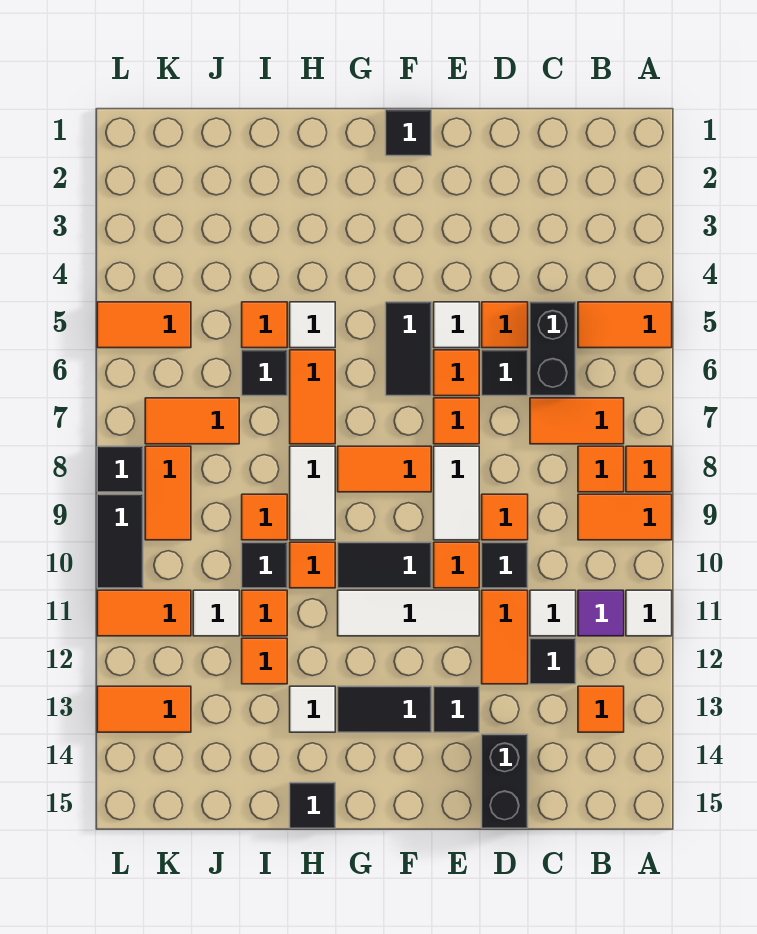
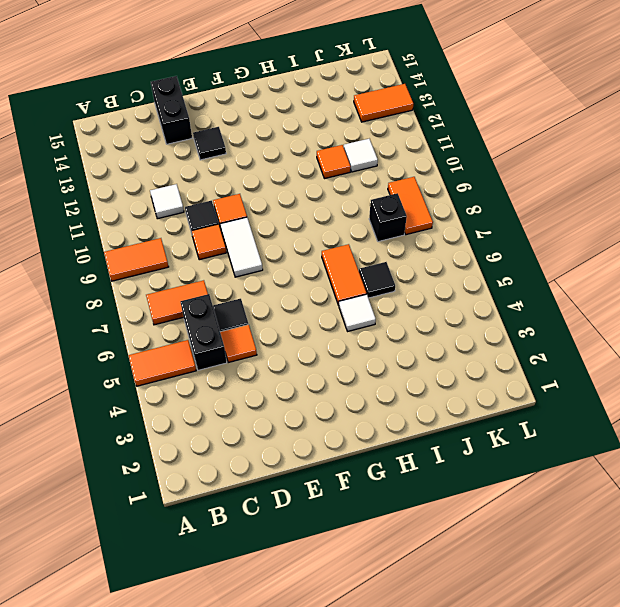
black 1x1 brick [369,193,407,242] -> none
none -> orange 1x1 tile [626,446,672,492]
none -> white 1x1 tile [626,590,672,636]
none -> orange 1x1 tile [578,446,624,492]
none -> purple 1x1 tile [578,590,624,636]

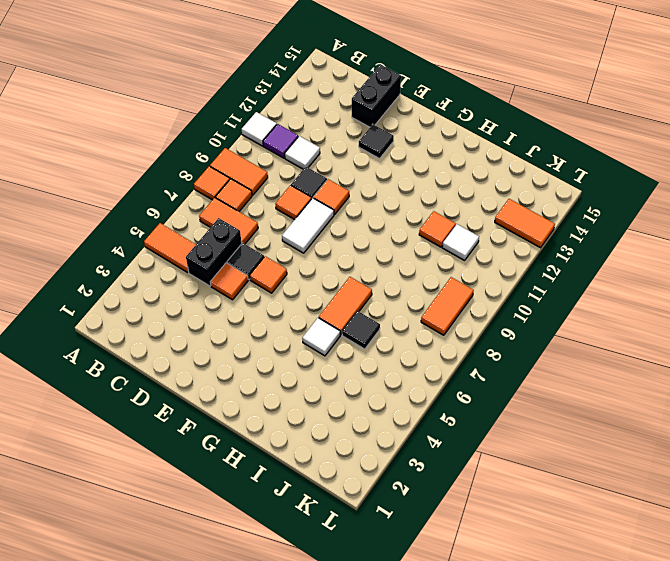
none -> orange 1x1 tile [578,686,624,732]
none -> black 1x1 tile [530,638,576,684]
none -> orange 1x2 tile [482,590,528,684]
none -> white 1x1 tile [434,302,479,348]

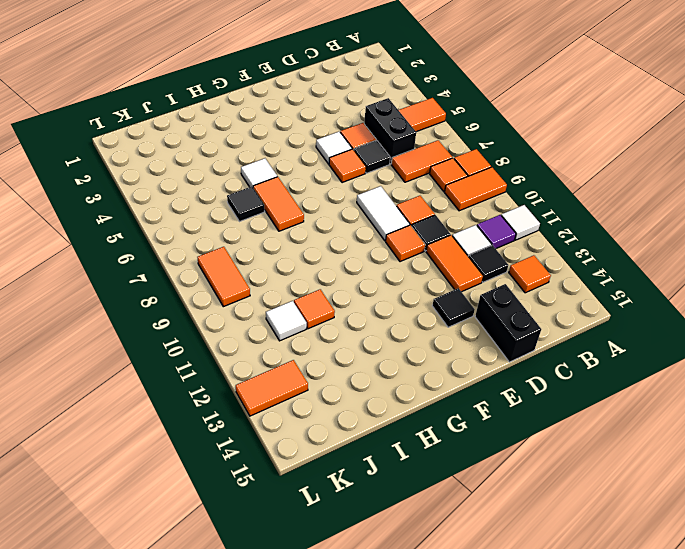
none -> orange 1x1 tile [434,398,479,444]
none -> white 1x3 tile [338,590,479,636]
none -> black 1x1 tile [386,110,431,156]
none -> black 1x2 tile [386,302,431,396]

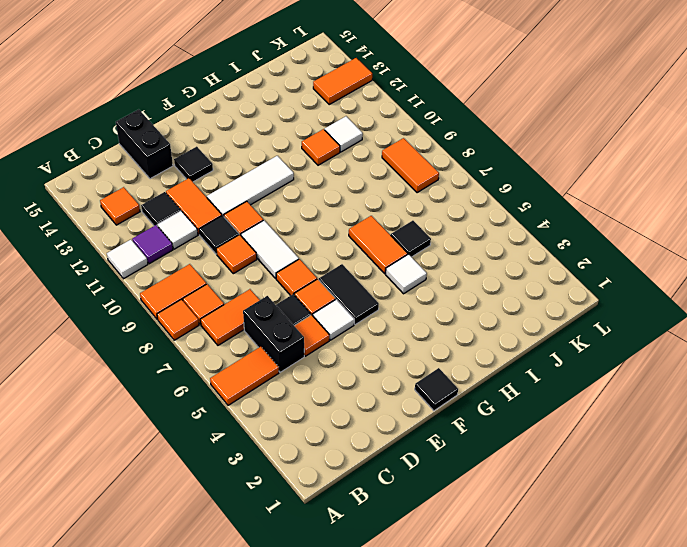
none -> orange 1x2 tile [338,446,431,492]
none -> black 1x2 tile [338,542,431,588]
none -> black 1x2 tile [338,686,431,732]
none -> white 1x2 tile [290,446,335,540]

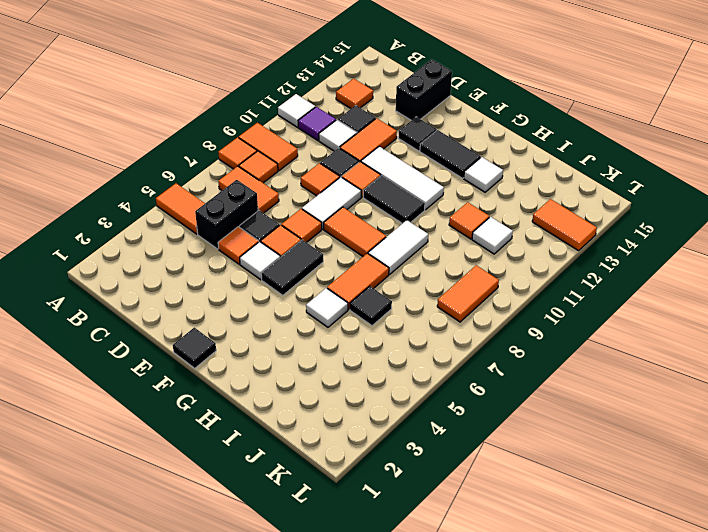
none -> orange 1x1 tile [290,542,335,588]
none -> black 1x1 tile [290,783,335,828]
none -> orange 1x1 tile [242,302,287,348]
none -> orange 1x1 tile [242,494,287,540]

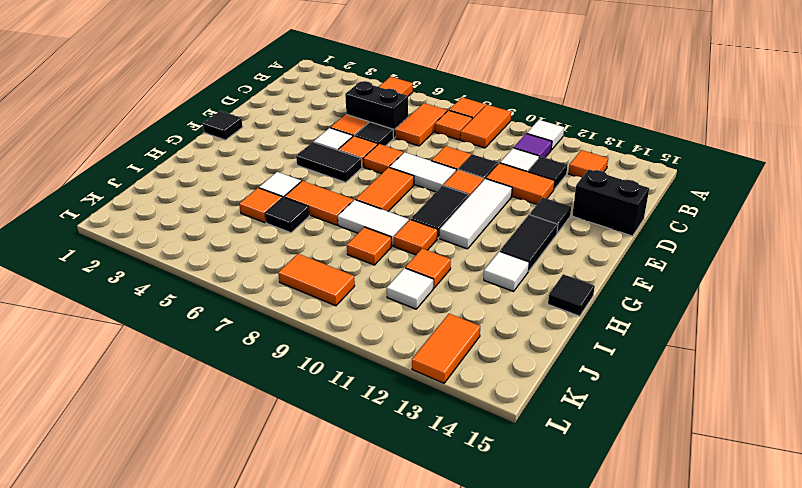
none -> black 1x1 tile [242,542,287,588]
none -> orange 1x1 tile [242,638,287,684]
none -> orange 1x2 tile [145,398,239,444]
none -> orange 1x2 tile [97,302,191,348]

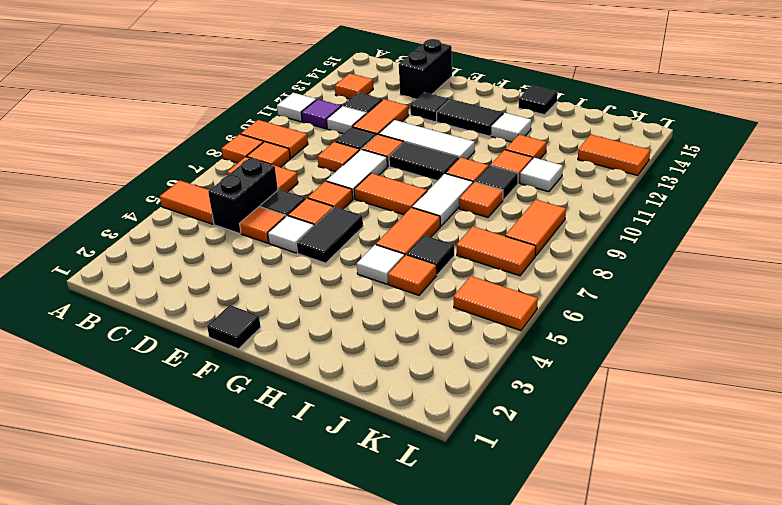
none -> orange 1x2 tile [97,590,191,636]
none -> black 1x1 tile [97,446,143,492]
none -> black 1x2 tile [97,494,143,588]

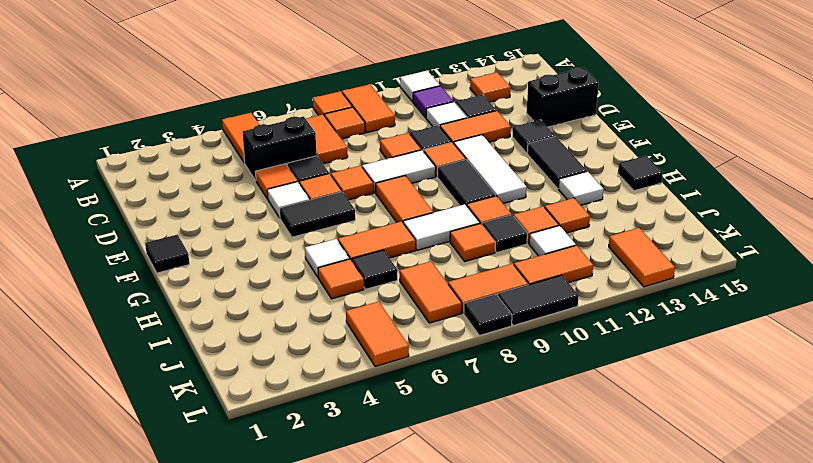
orange 1x2 tile [514,245,593,285] -> orange 1x2 tile turned to [97,590,191,636]

